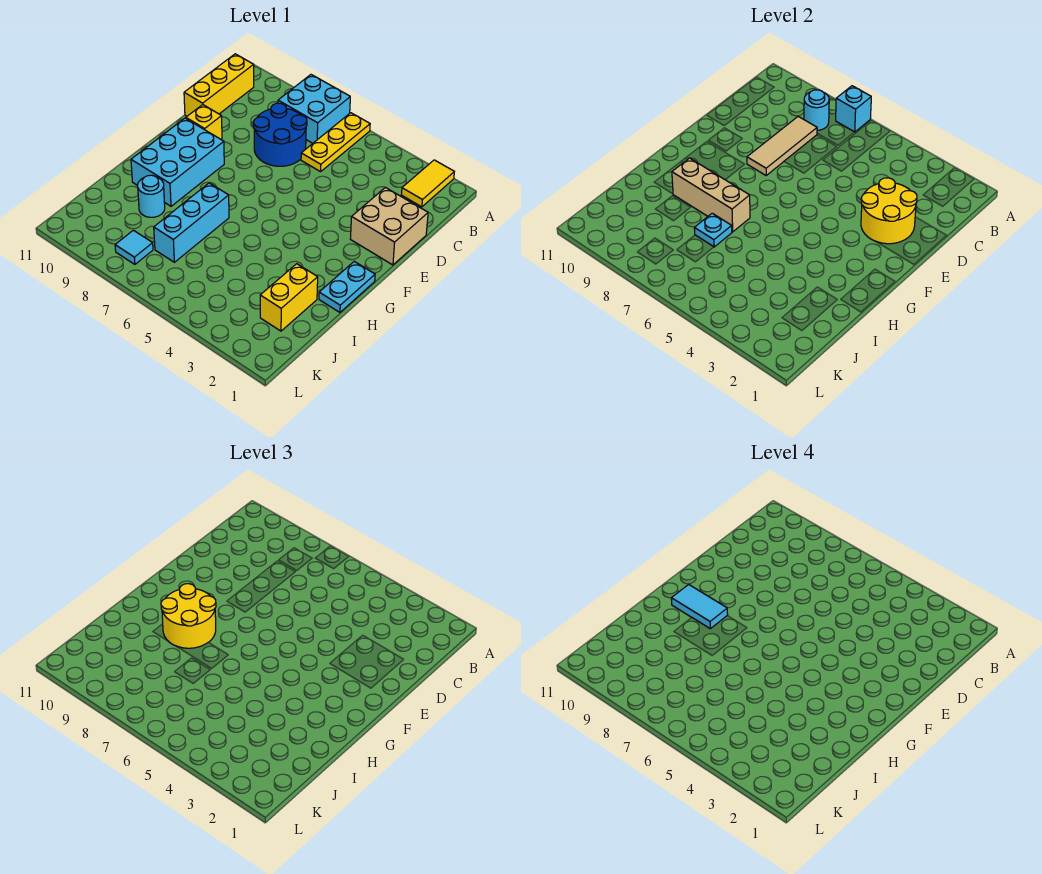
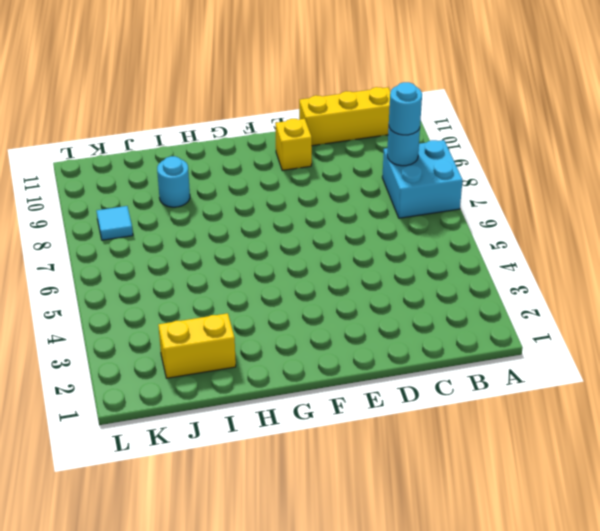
cyan 1x1 round brick [389,82,422,135] -> none
none -> yellow 1x2 tile [401,160,454,207]
none -> yellow 1x3 plate [301,113,370,172]
none -> blue 2x2 round brick [253,103,307,166]

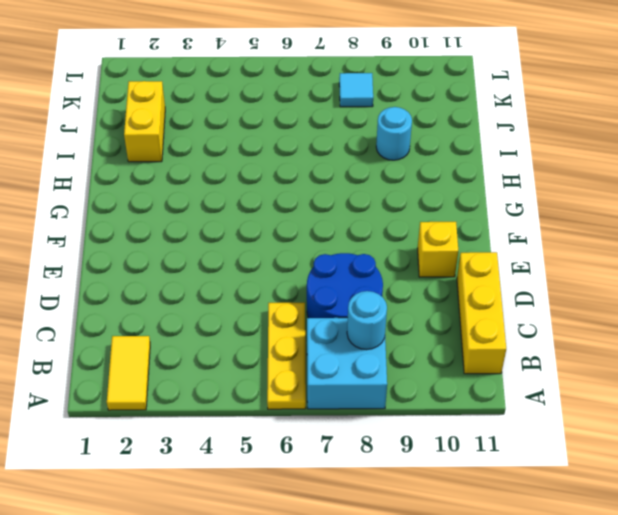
none -> tan 2x2 brick [350,187,428,265]
none -> cyan 2x3 brick [131,118,224,206]
none -> cyan 1x2 plate [319,261,375,312]

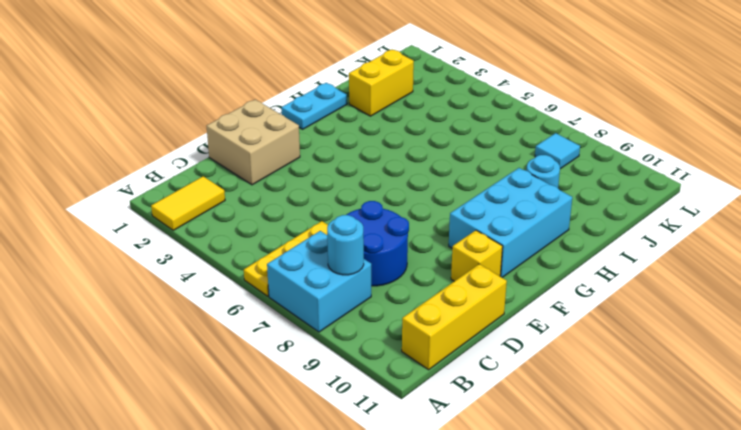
none -> cyan 1x3 brick [154,183,229,262]
none -> cyan 1x1 brick [836,86,871,132]
none -> tan 1x3 tile [747,117,817,175]

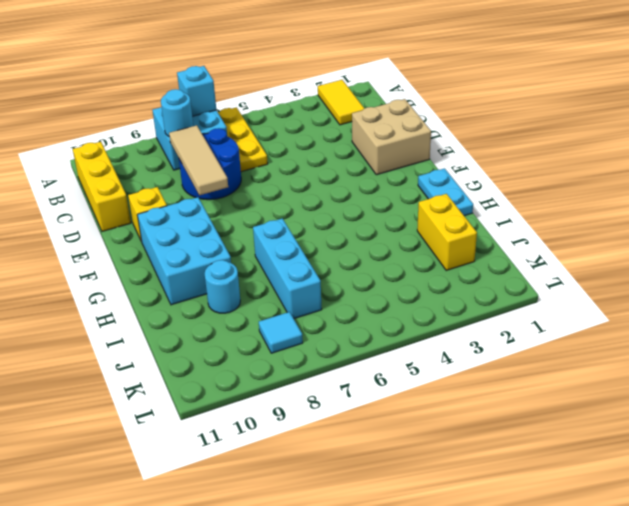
none -> yellow 2x2 round brick [861,178,917,244]
none -> tan 1x3 brick [672,158,750,232]
none -> cyan 1x1 plate [694,213,732,247]

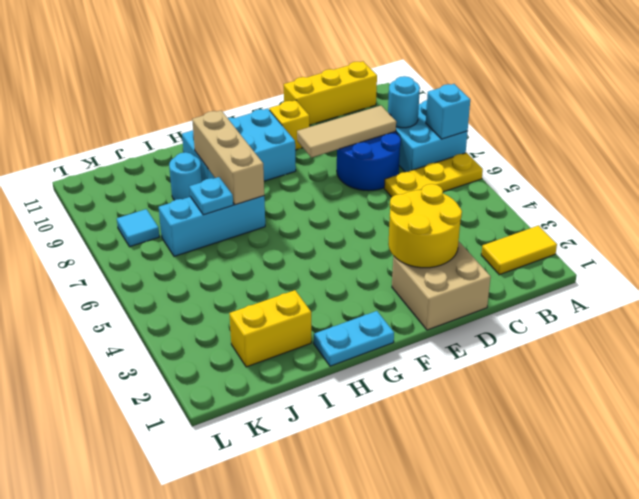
none -> yellow 2x2 round brick [161,584,216,648]
none -> cyan 1x2 tile [671,585,728,629]

